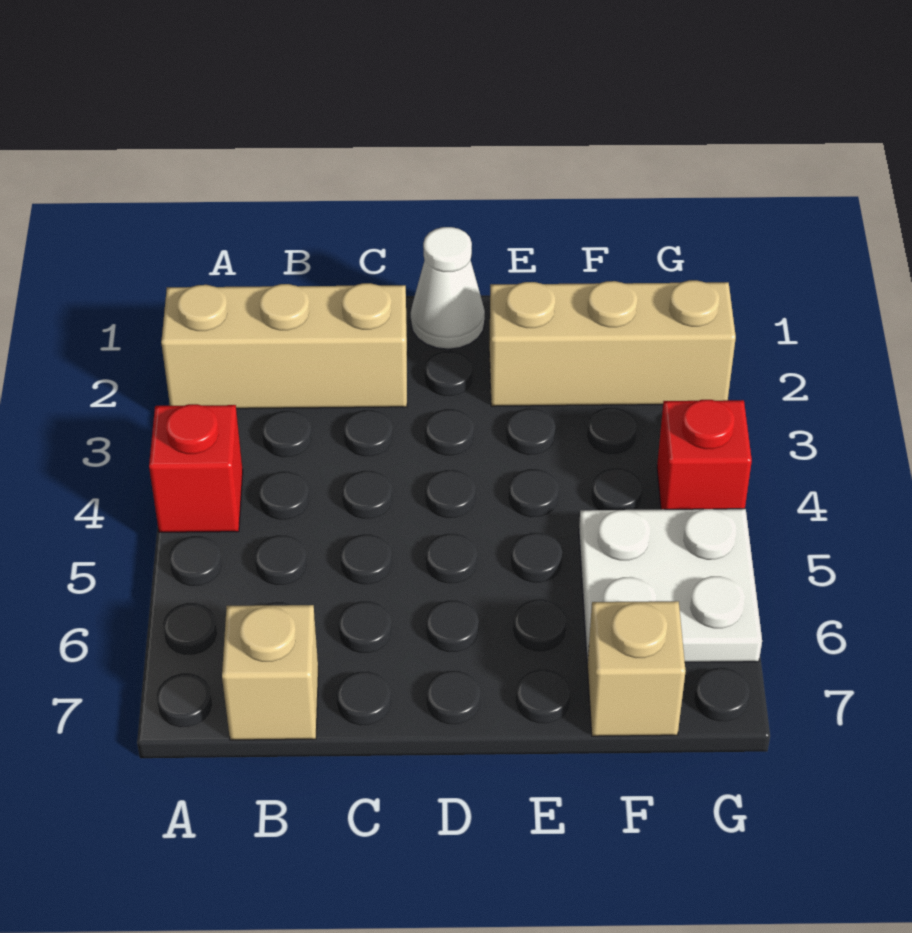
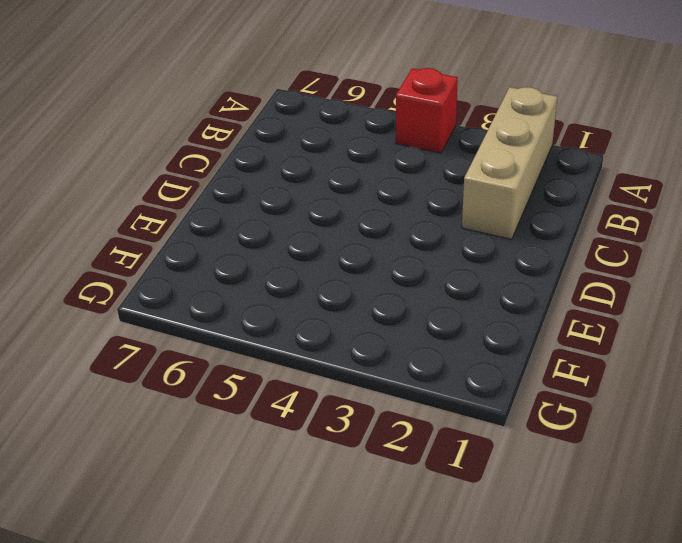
none -> tan 1x1 brick [222,605,318,740]
none -> white 1x1 cone [411,227,485,349]

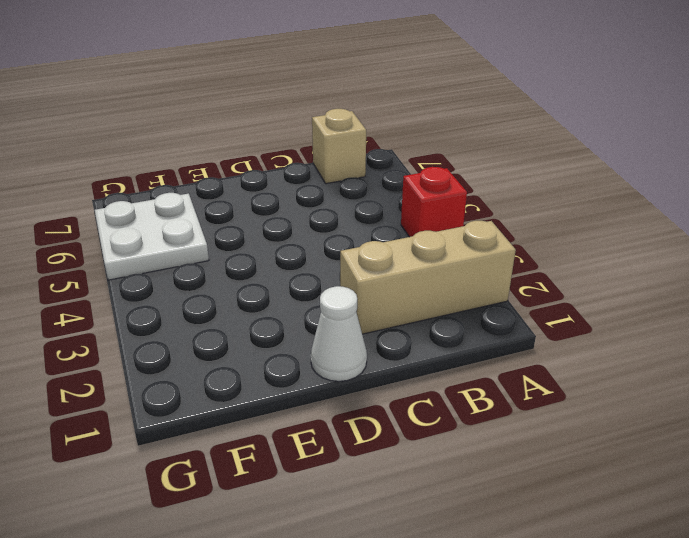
none -> tan 1x3 brick [489,280,736,406]
none -> tan 1x1 brick [587,601,686,736]

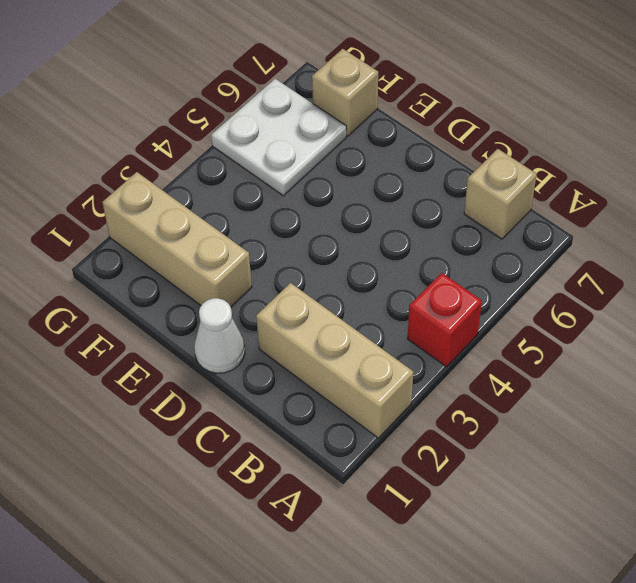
none -> red 1x1 brick [657,400,752,509]

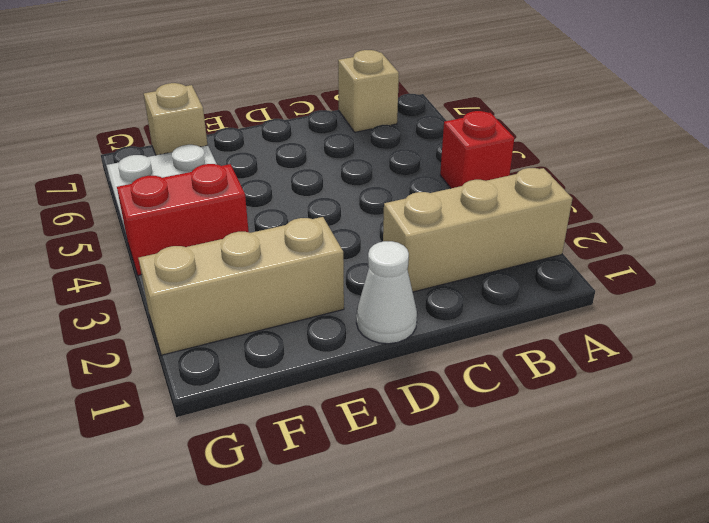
red 1x2 brick [117,164,249,275] -> red 1x1 brick [657,400,752,509]

